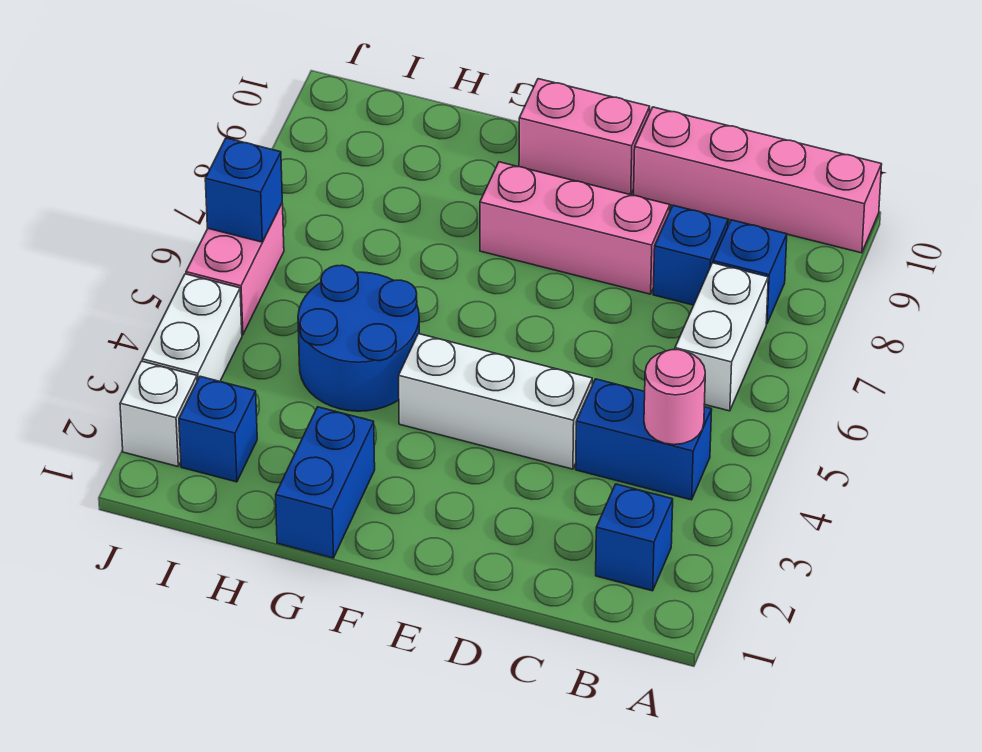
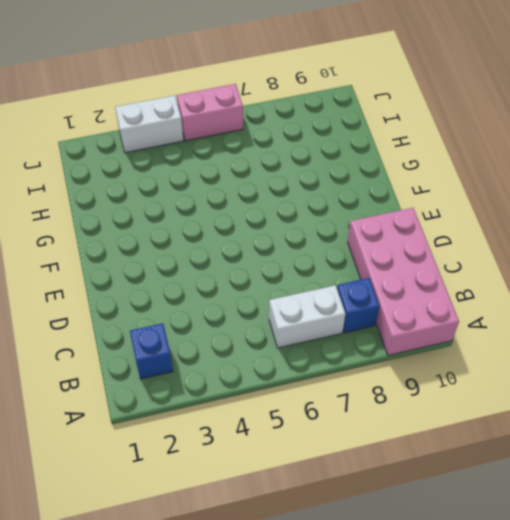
pink 2x4 brick [348,208,459,355] -> pink 1x4 brick [634,107,882,253]
none -> blue 1x2 brick [576,379,712,500]
none -> blue 1x1 brick [653,205,728,305]
none -> white 1x3 brick [399,334,592,469]

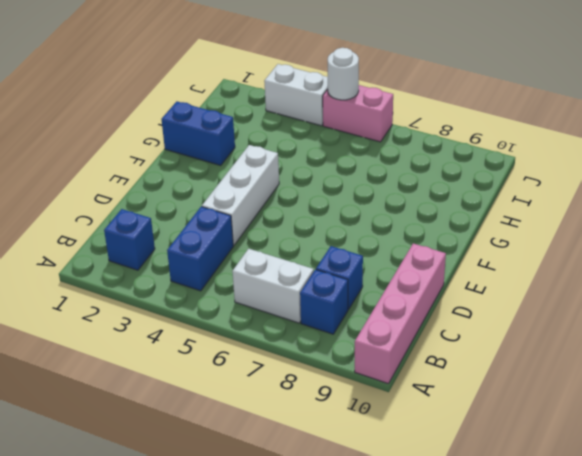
white 1x1 round brick [328,48,359,100] -> none
none -> pink 1x3 brick [480,162,670,294]
none -> pink 1x2 brick [519,79,650,195]
none -> blue 2x2 round brick [298,265,419,411]

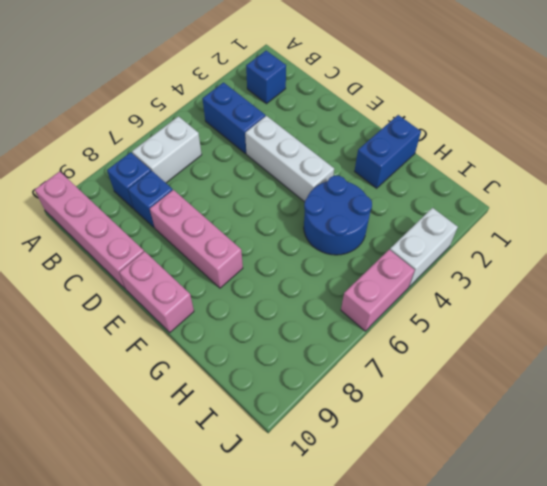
none -> blue 1x1 brick [179,376,257,482]
none -> white 1x1 brick [120,361,197,466]
none -> pink 1x1 round brick [644,350,705,445]

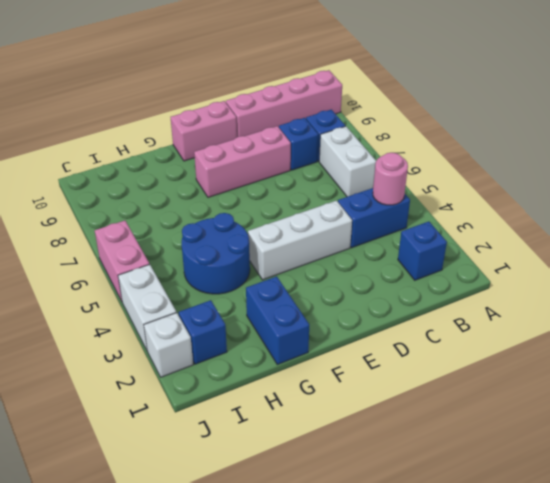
none -> blue 1x1 brick [205,138,282,242]

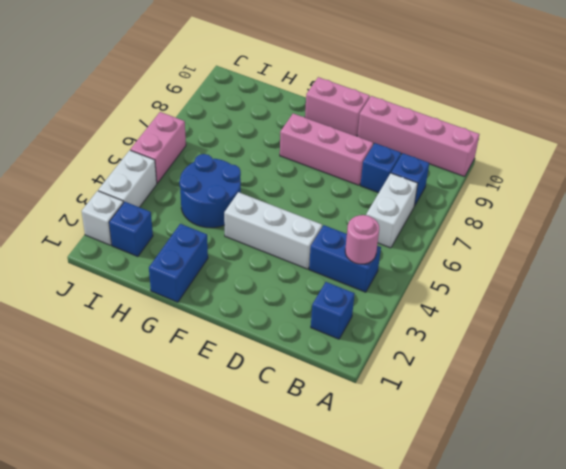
none -> blue 1x1 brick [205,138,282,242]

